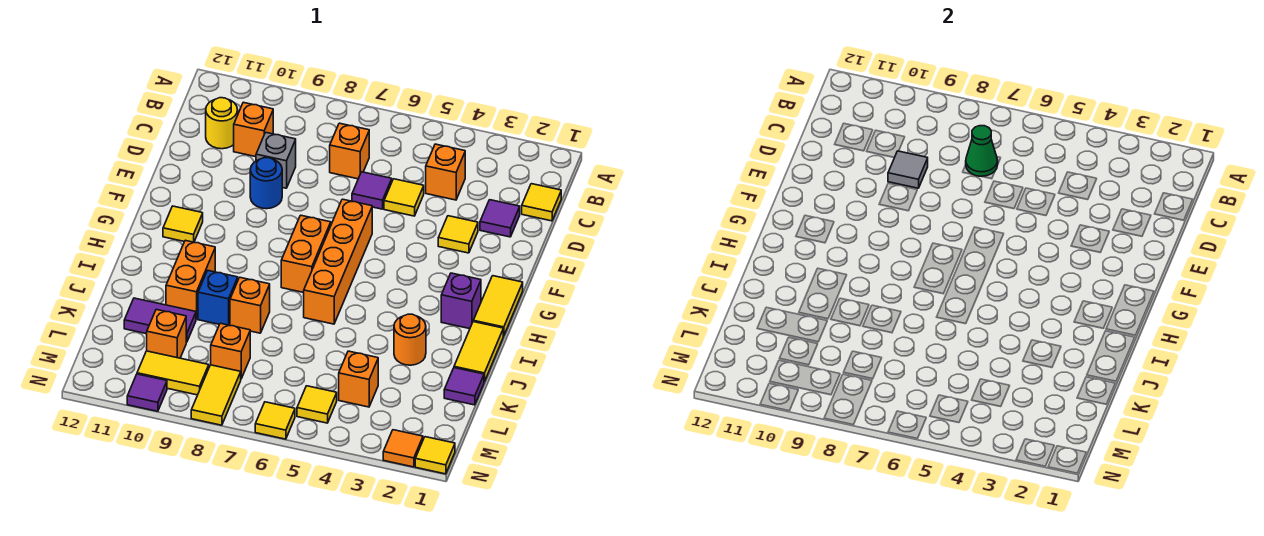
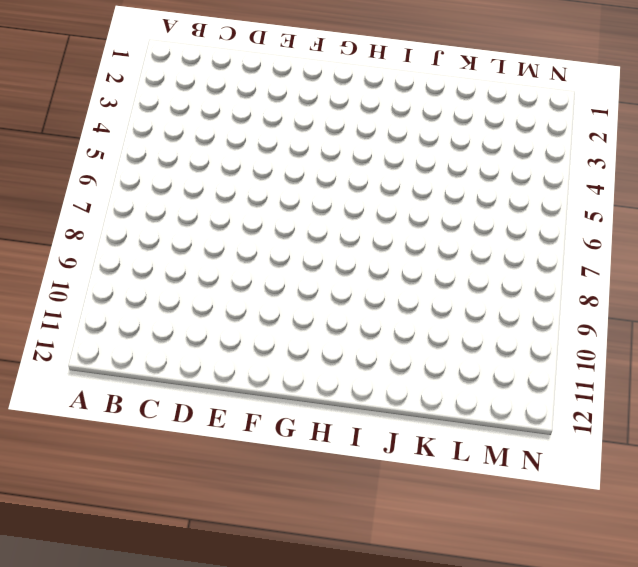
none -> yellow 1x1 tile [522,184,561,221]
none -> orange 1x1 brick [426,144,465,200]
none -> orange 1x1 brick [330,123,369,179]
none -> orange 1x1 brick [234,102,273,157]

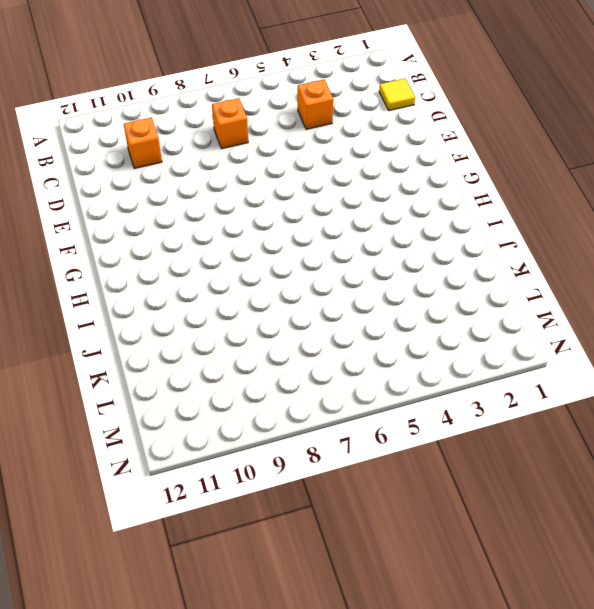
none -> yellow 1x1 round brick [206,98,238,149]
none -> purple 1x1 tile [480,200,520,237]
none -> yellow 1x1 tile [384,179,424,216]
none -> purple 1x1 tile [352,172,392,209]

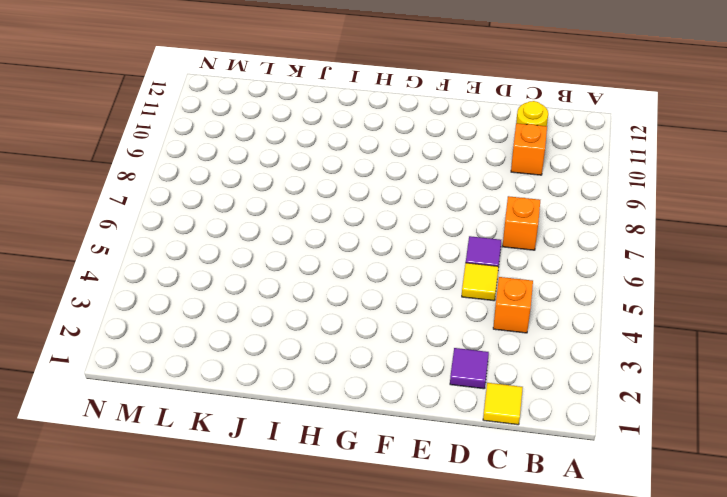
none -> grey 1x1 brick [256,132,296,188]
none -> yellow 1x1 tile [438,216,478,253]
none -> blue 1x1 round brick [250,158,282,209]
none -> orange 1x4 brick [304,199,372,324]

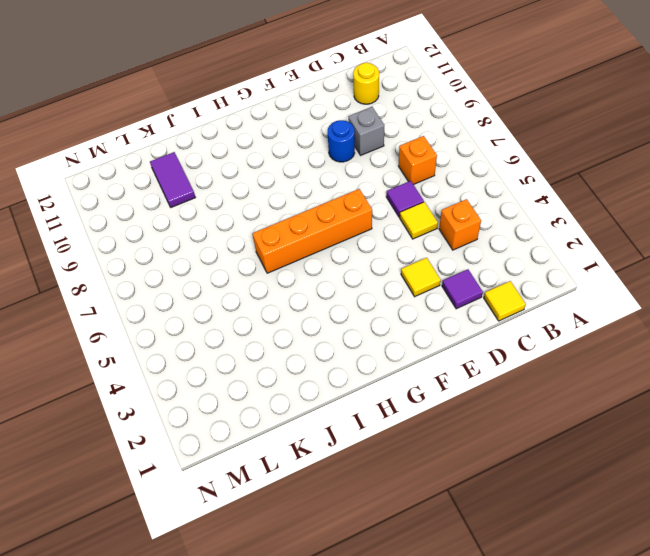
none -> orange 1x1 brick [234,102,273,157]
none -> yellow 1x2 tile [473,276,523,336]
none -> orange 1x2 brick [281,215,331,293]
none -> yellow 1x1 tile [163,206,203,242]

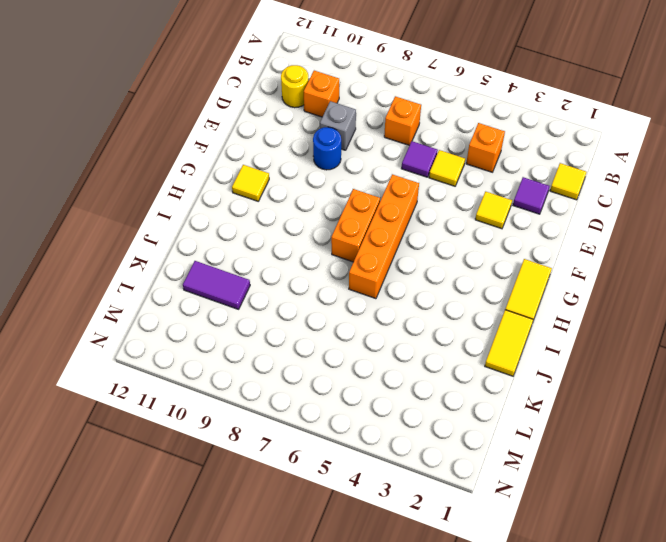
none -> purple 1x1 brick [441,273,481,329]
none -> orange 1x2 brick [166,240,215,319]
none -> orange 1x1 round brick [394,314,426,365]
none -> orange 1x1 brick [230,277,270,333]

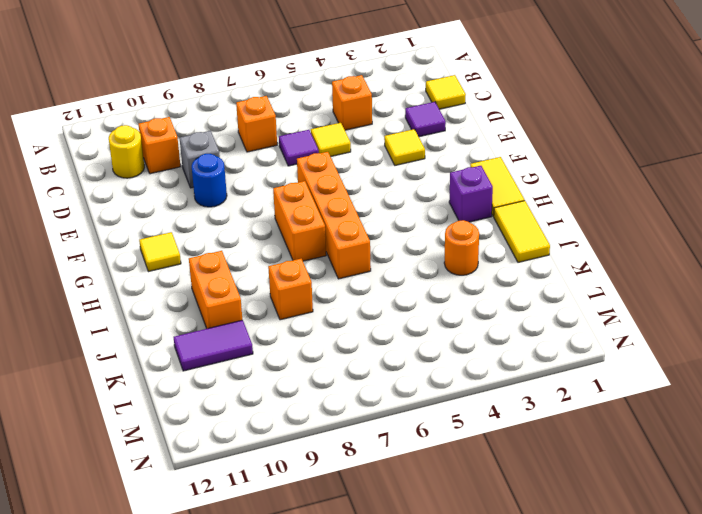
none -> blue 1x1 brick [198,270,238,325]
none -> purple 1x1 tile [444,368,484,405]
none -> orange 1x1 brick [339,351,378,407]
none -> orange 1x1 brick [211,323,250,378]

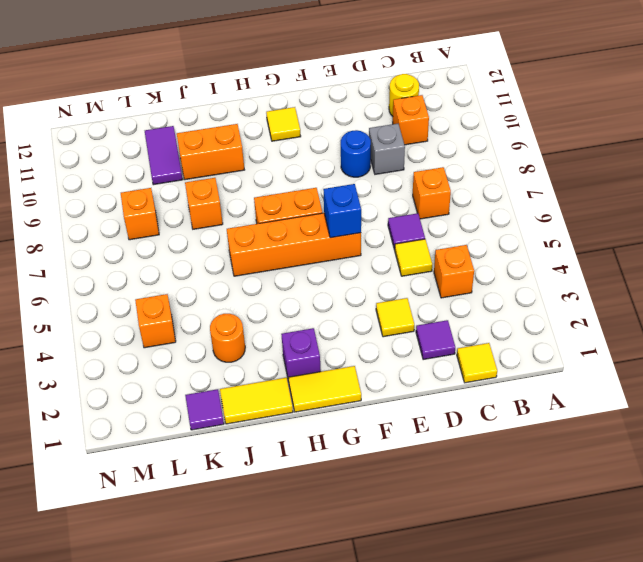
blue 1x1 brick [323,184,361,238] -> blue 1x1 brick moved to [198,270,238,325]
none -> orange 1x1 brick [147,309,186,358]
none -> yellow 1x1 tile [297,386,337,423]
none -> yellow 1x2 tile [191,365,241,425]
none -> yellow 1x2 tile [137,351,209,395]

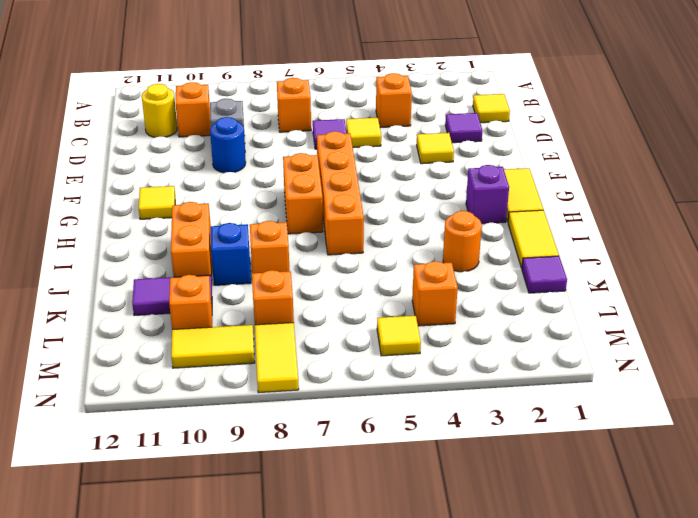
none -> yellow 1x1 tile [415,437,455,474]
none -> orange 1x1 tile [383,430,423,467]
none -> yellow 1x1 tile [255,402,295,439]
none -> purple 1x1 tile [127,374,167,411]

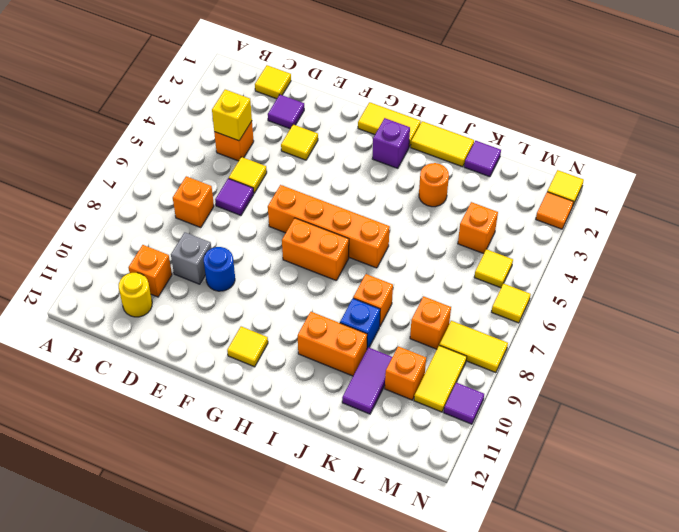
yellow 1x1 brick [212,90,252,141] -> none
none -> green 1x1 cone [966,126,998,176]
none -> grey 1x1 tile [888,151,928,188]

